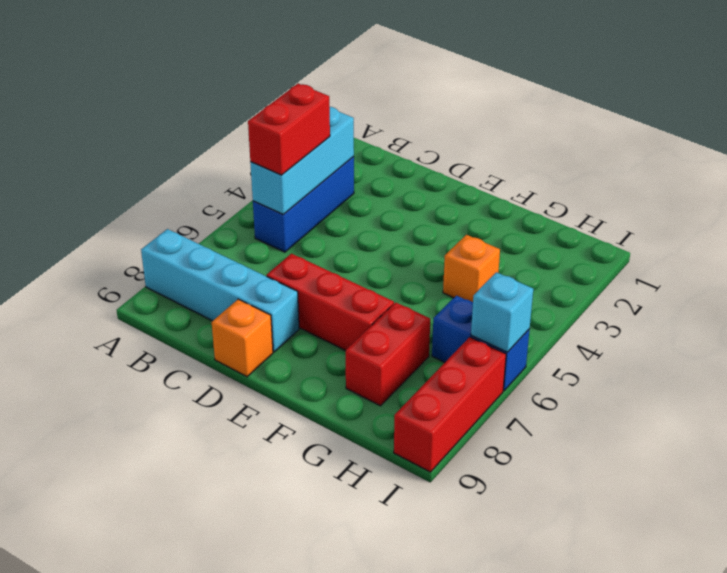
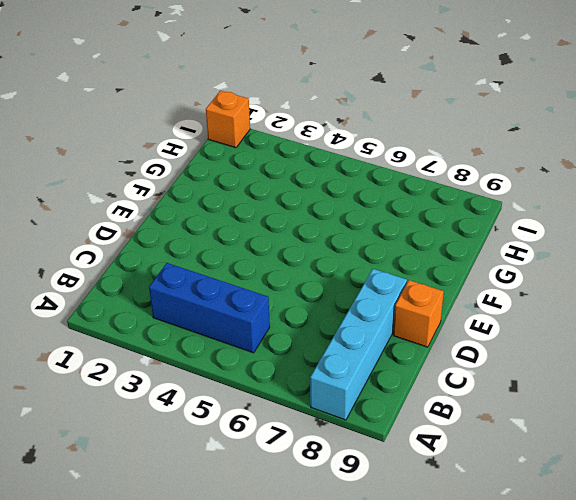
orange 1x1 brick [206,91,250,148] -> orange 1x1 brick moved to [443,235,500,302]
none -> red 1x3 brick [267,254,394,351]
none -> red 1x2 brick [346,302,430,406]

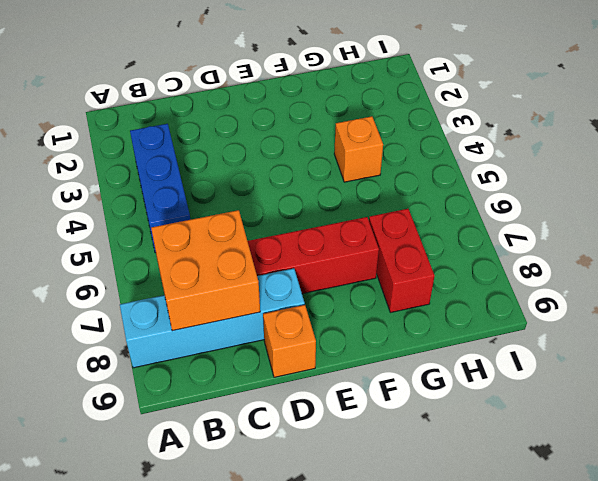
orange 2x2 brick [151,210,260,331] -> none
none -> blue 1x2 brick [432,296,530,391]
none -> red 1x3 brick [394,337,506,472]

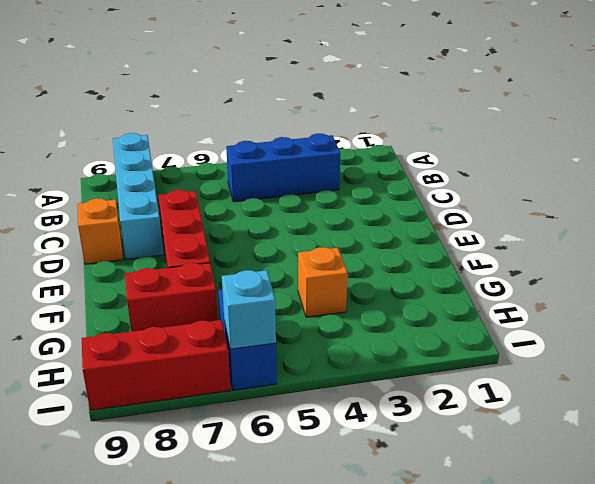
none -> cyan 1x3 brick [250,107,354,214]
none -> red 1x2 brick [248,84,330,175]

